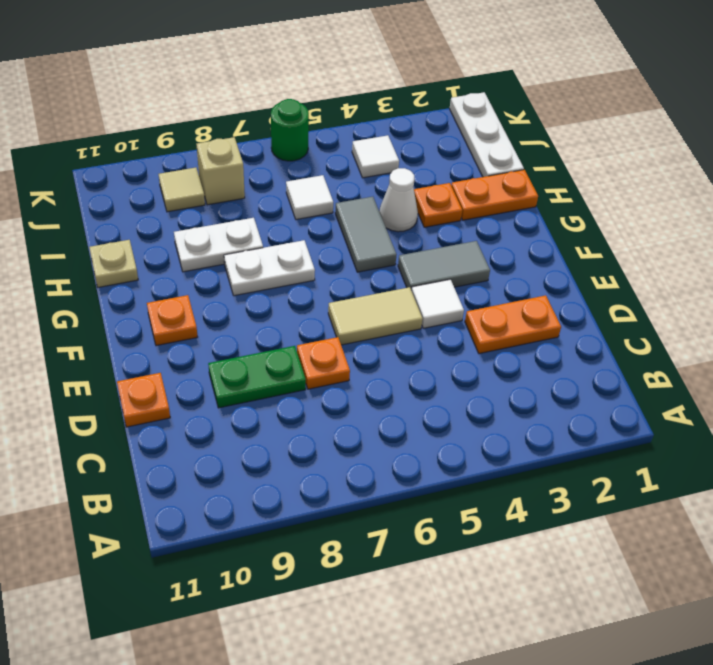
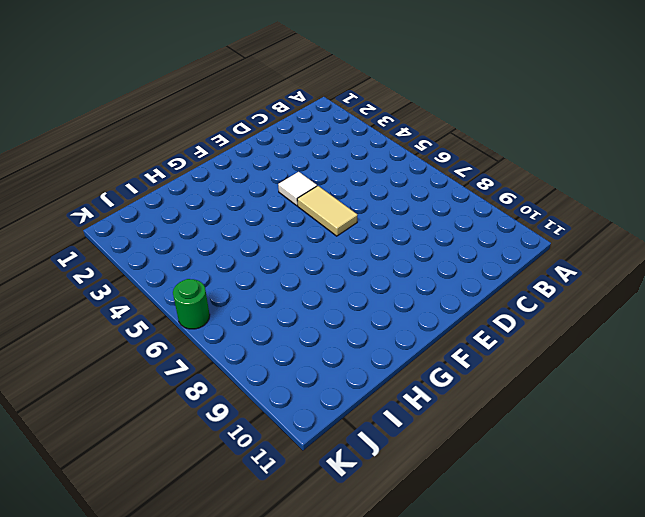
none -> orange 1x2 plate [465,295,561,354]
none -> orange 1x1 plate [297,337,350,389]
none -> green 1x2 plate [208,346,306,408]

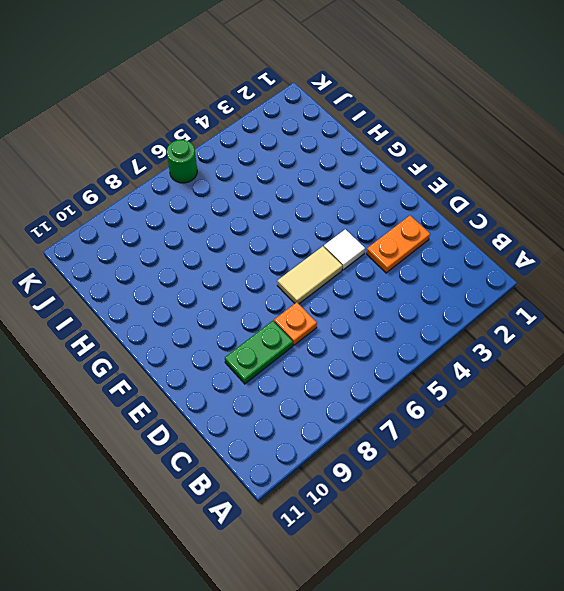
none -> orange 1x1 plate [117,373,170,427]
none -> grey 1x2 tile [398,241,490,290]
none -> orange 1x1 plate [147,295,197,346]

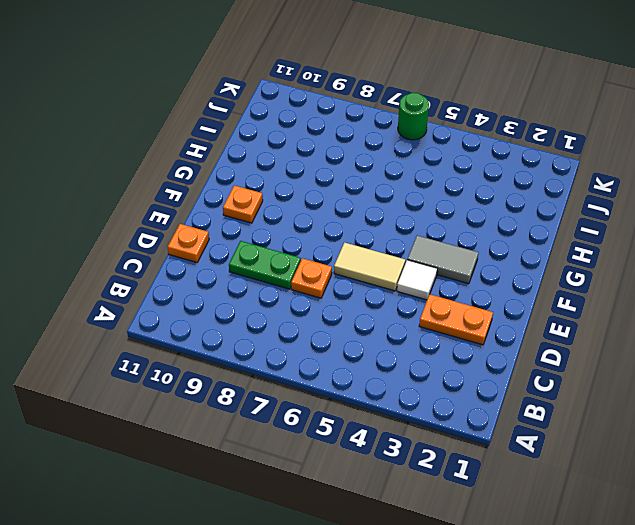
none -> grey 1x2 tile [335,197,397,272]
none -> white 1x2 plate [224,240,315,296]
none -> orange 1x2 plate [451,170,538,220]

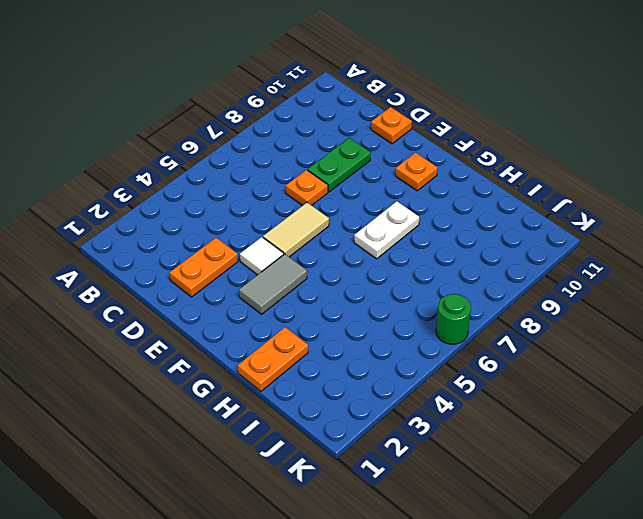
none -> grey 1x2 tile [335,197,397,272]
none -> orange 1x1 plate [414,183,462,227]
none -> white 1x1 cone [379,168,418,232]

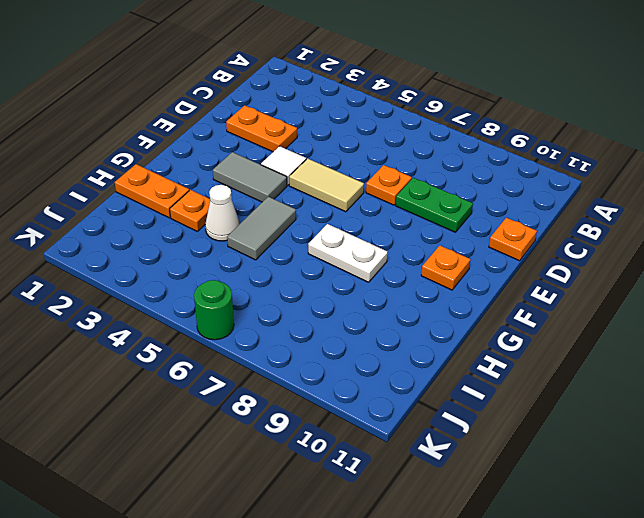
none -> white 1x2 plate [174,218,263,272]
none -> tan 1x1 plate [89,240,138,287]
none -> white 1x3 plate [449,92,524,177]

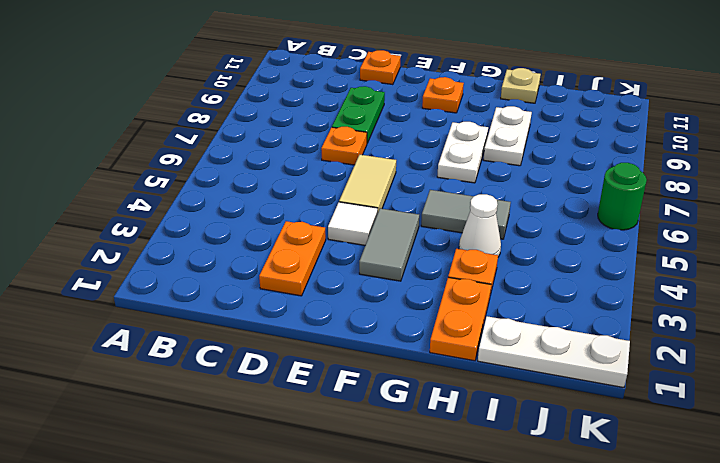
none -> white 1x1 tile [286,175,333,220]
none -> white 1x1 tile [352,135,399,178]
none -> tan 1x1 brick [197,137,245,205]

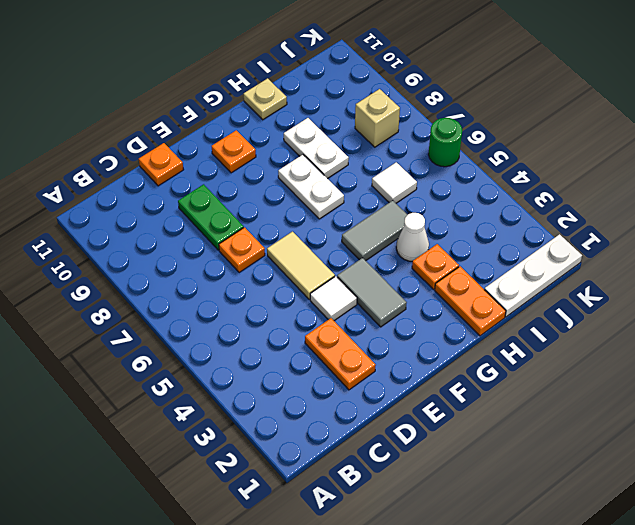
none -> white 1x1 tile [352,135,399,178]
none -> tan 1x1 tile [159,168,205,212]

